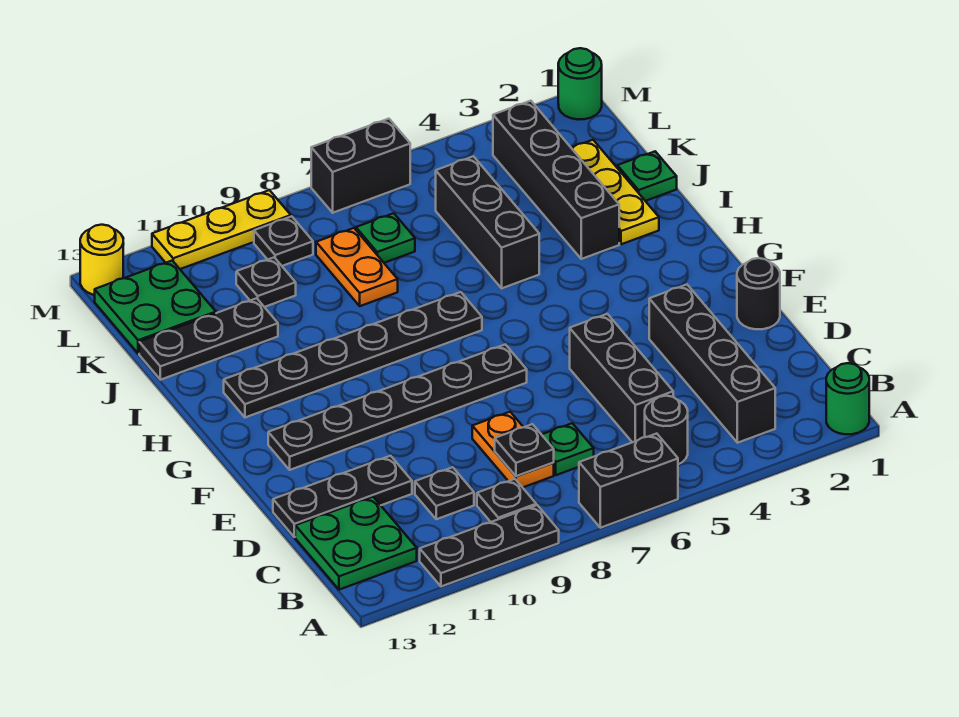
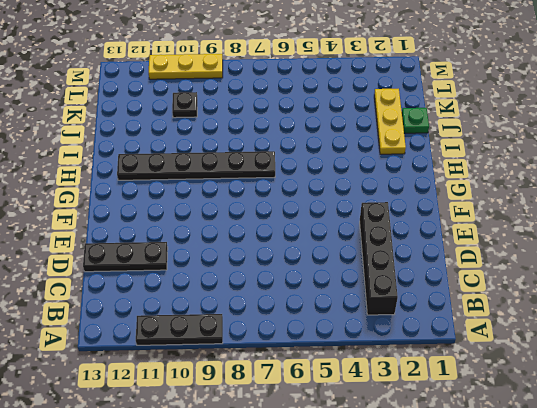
none -> green 1x1 round brick [826,363,869,434]
none -> black 1x2 brick [579,434,678,528]
none -> black 1x1 round brick [645,396,688,464]
none -> black 1x1 plate [477,479,536,522]

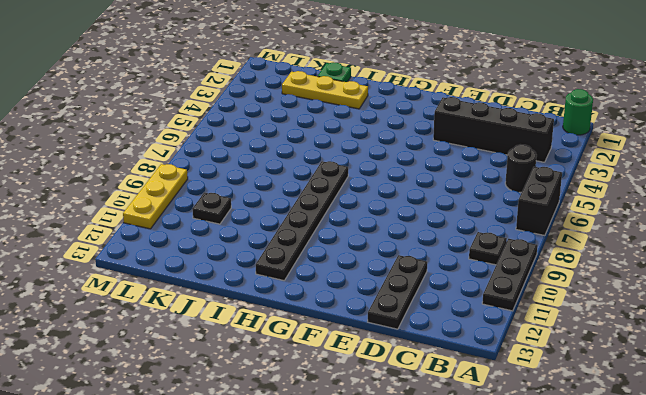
none -> green 2x2 plate [295,497,417,590]
none -> black 1x3 brick [570,314,673,442]
none -> green 1x1 plate [542,423,594,475]
none -> orange 1x2 plate [472,412,554,488]

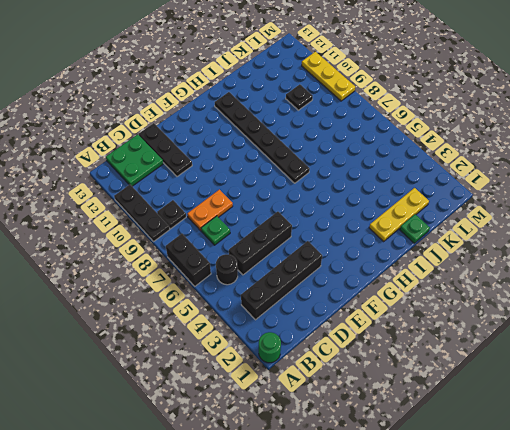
none -> black 1x1 plate [415,467,474,519]
none -> black 1x1 round brick [737,258,780,329]
none -> black 1x6 plate [268,344,527,470]
none -> black 1x4 brick [493,101,619,259]

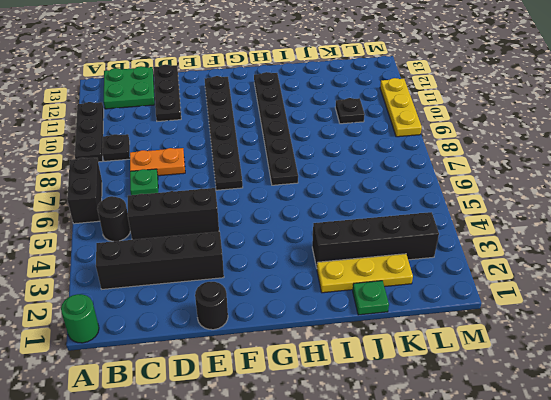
none -> black 1x1 plate [415,467,474,519]
none -> black 1x3 brick [436,156,539,288]
none -> orange 1x2 plate [316,228,398,306]
none -> black 1x3 plate [139,298,278,380]

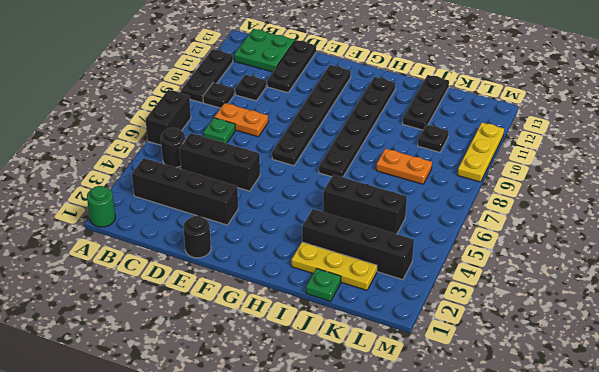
none -> green 1x1 plate [356,213,415,263]
none -> green 2x2 plate [95,261,216,353]
none -> black 1x1 plate [254,216,313,266]
none -> green 1x1 round brick [558,48,602,120]

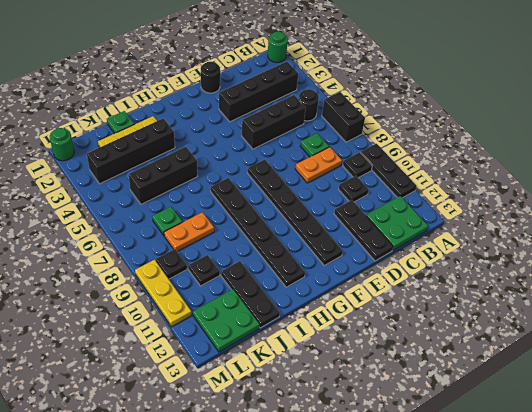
none -> black 1x2 brick [311,119,410,213]
none -> yellow 1x1 round brick [80,225,123,295]
none -> black 1x1 plate [495,424,554,476]

